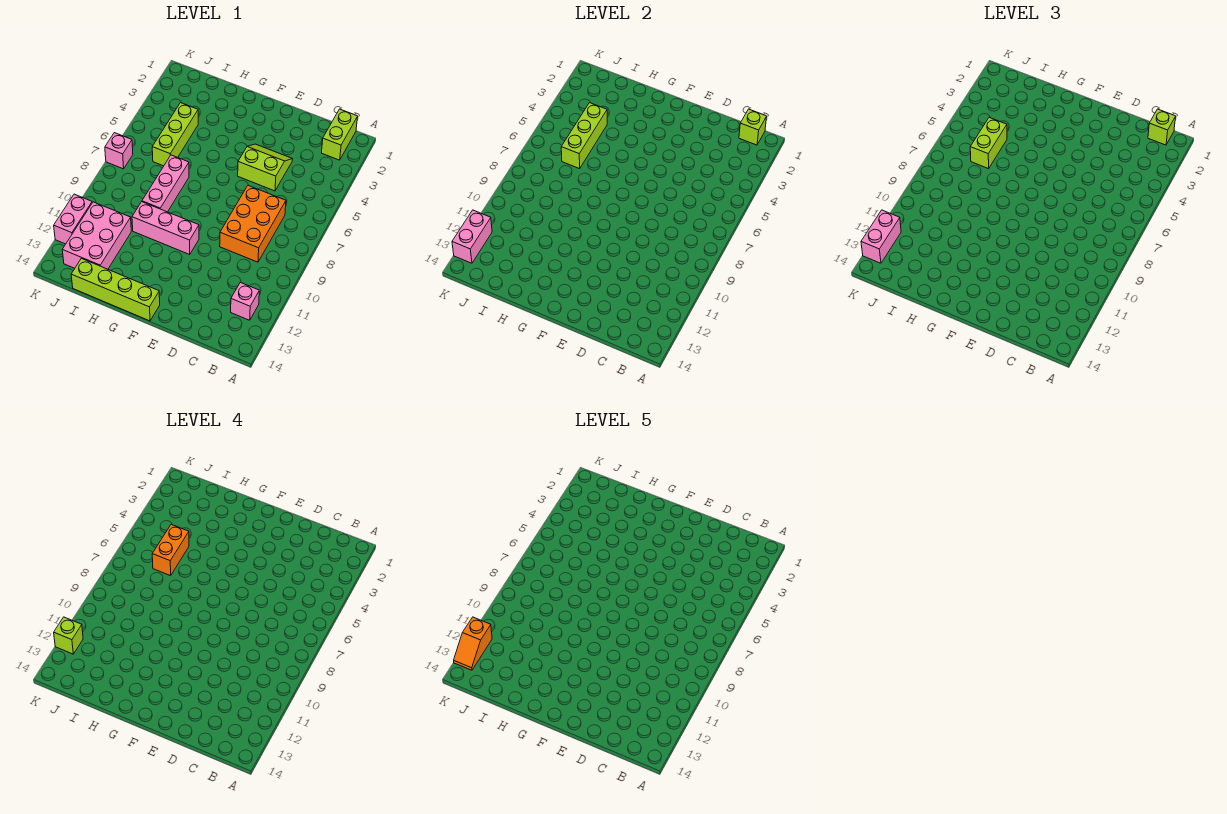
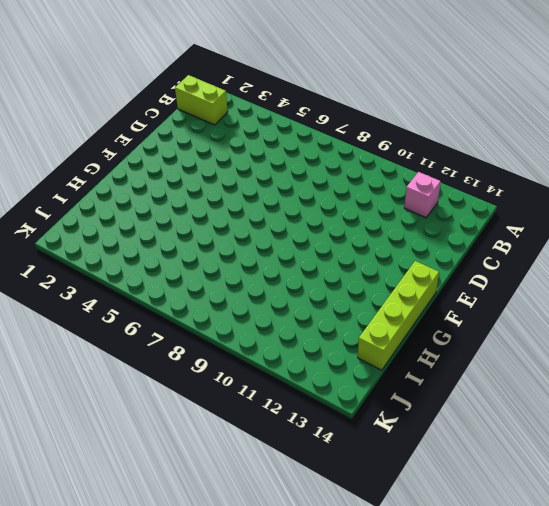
none -> orange 2x3 brick [220,186,286,262]
none -> lime 2x2 slope [238,144,292,191]
none -> pink 1x3 brick [132,202,199,254]

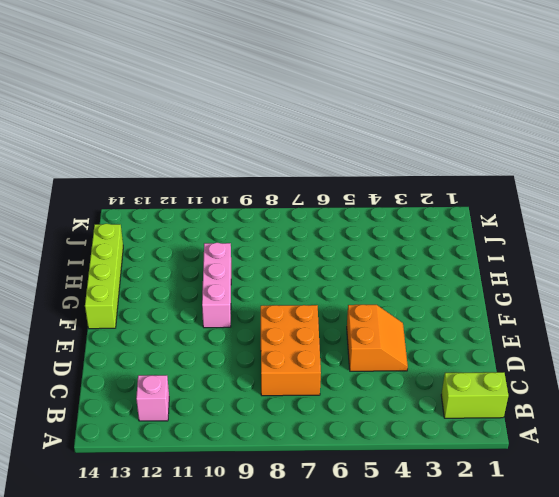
orange 2x3 brick [261,305,321,396] -> orange 2x3 brick turned to [220,186,286,262]
orange 2x2 slope [347,305,408,371] -> lime 2x2 slope [238,144,292,191]
none -> pink 1x3 brick [142,155,189,212]
none -> lime 1x3 brick [152,103,198,166]
none -> pink 2x3 brick [62,202,131,269]

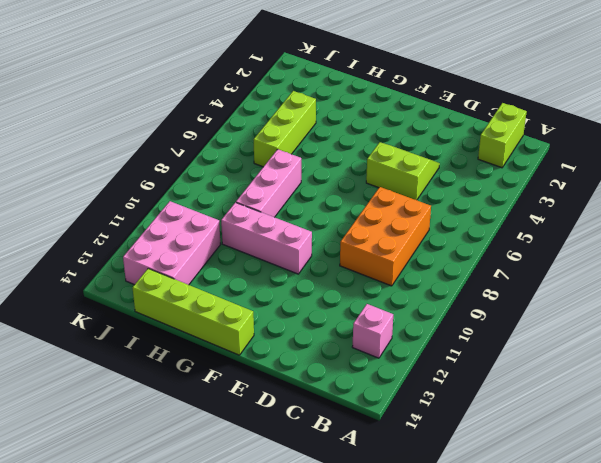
none -> pink 1x1 brick [105,133,133,169]
none -> pink 1x2 brick [54,194,92,244]
none -> lime 1x1 brick [739,109,767,145]

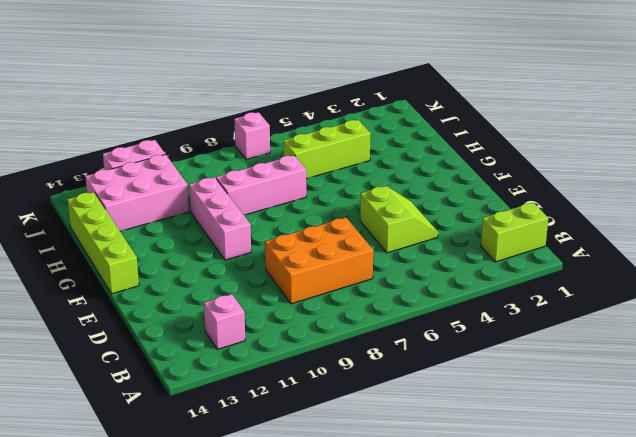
none -> lime 1x1 brick [739,109,767,145]
none -> lime 1x3 brick [561,103,607,169]
none -> pink 1x2 brick [452,210,492,263]

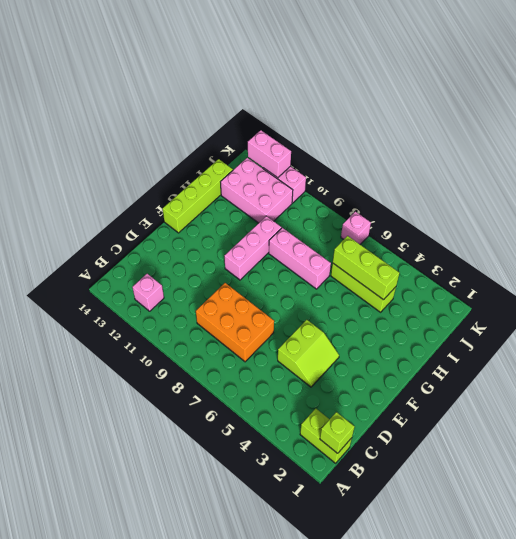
none -> lime 1x1 brick [1148,109,1176,145]
none -> lime 1x2 brick [970,118,1007,169]
none -> pink 1x2 brick [861,210,901,263]

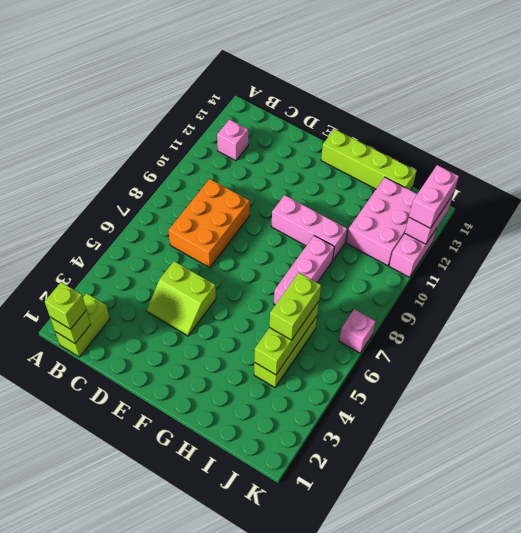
none -> orange 1x2 brick [152,525,189,576]
none -> lime 1x1 brick [54,617,83,654]
none -> orange 1x2 slope [454,617,492,670]

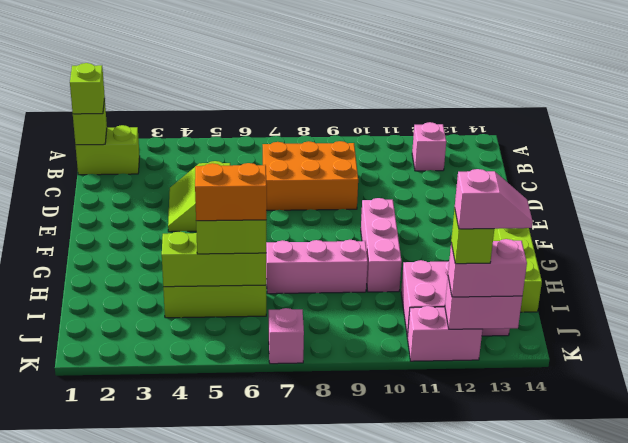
pink 1x2 slope [455,169,533,229] -> orange 1x2 slope [454,617,492,670]

